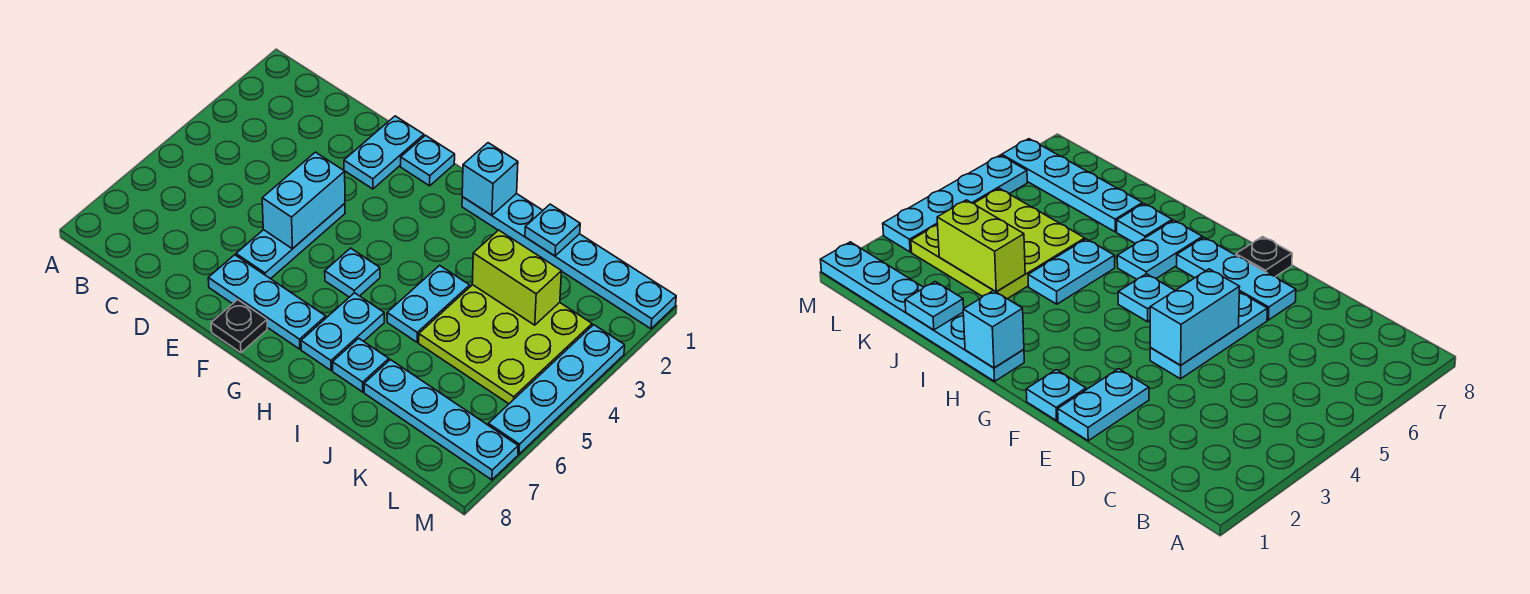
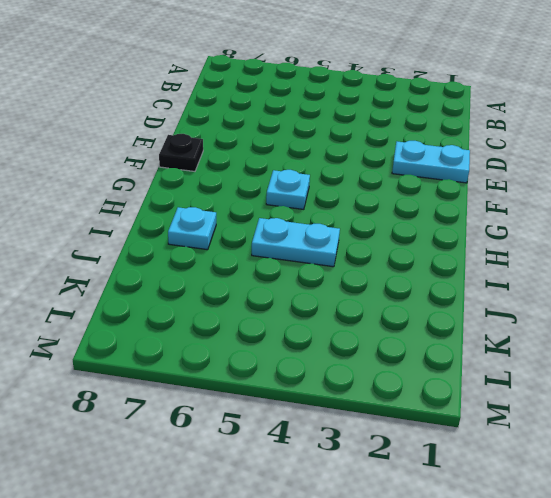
none -> cyan 1x3 plate [236,203,345,279]
none -> cyan 1x3 plate [208,255,326,349]
none -> cyan 1x1 plate [401,135,455,186]

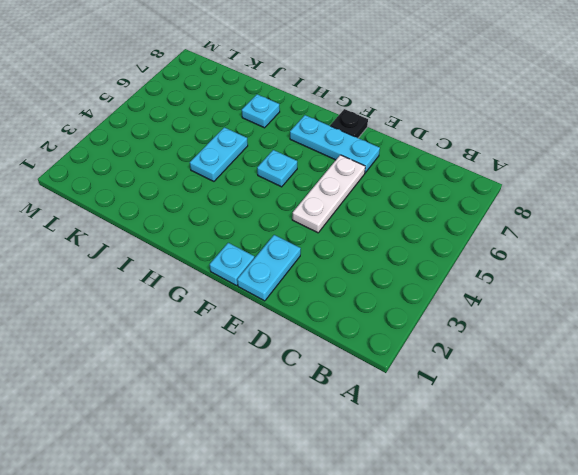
white 1x3 plate [292,155,365,233] -> cyan 1x3 plate [236,203,345,279]
none -> cyan 1x6 plate [462,193,676,329]
none -> cyan 1x2 plate [301,293,384,370]
none -> lime 3x3 plate [419,285,592,404]

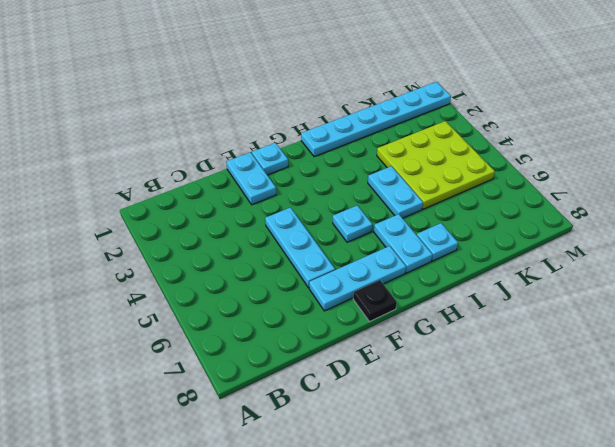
none -> cyan 1x4 plate [364,360,518,480]
none -> cyan 1x4 plate [488,325,625,454]
none -> cyan 1x2 brick [262,152,345,249]

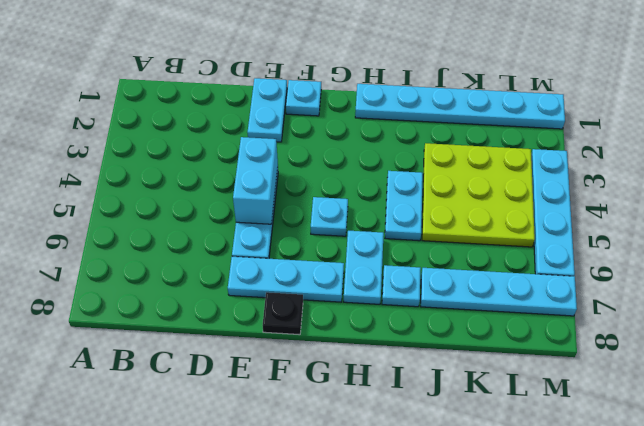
none -> cyan 1x1 brick [462,143,518,215]
none -> cyan 1x1 plate [525,204,580,256]
none -> lime 1x2 brick [472,230,561,325]

